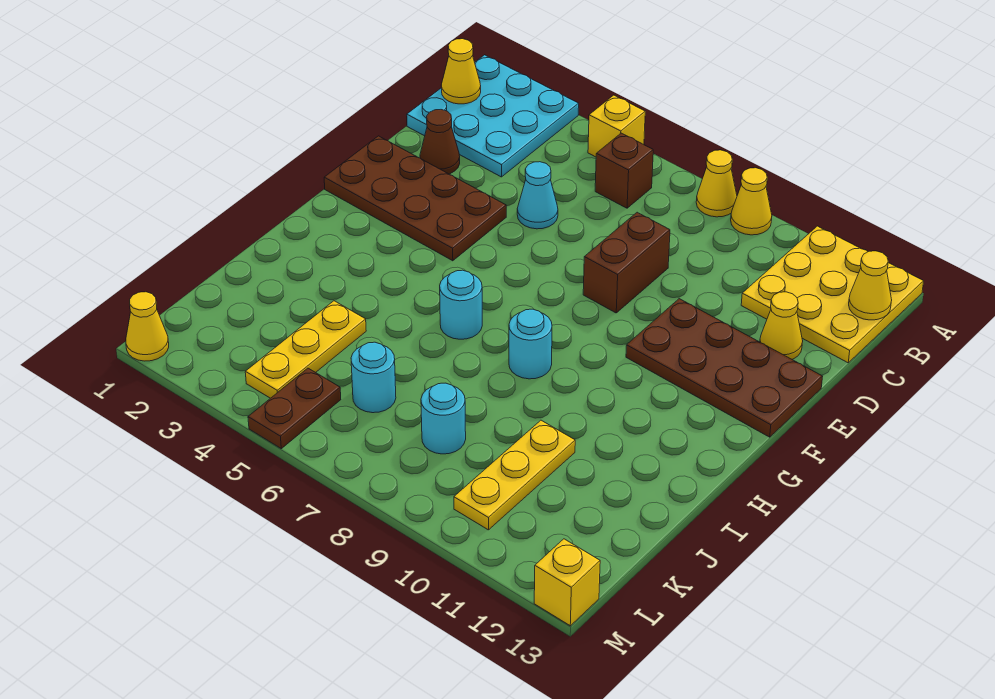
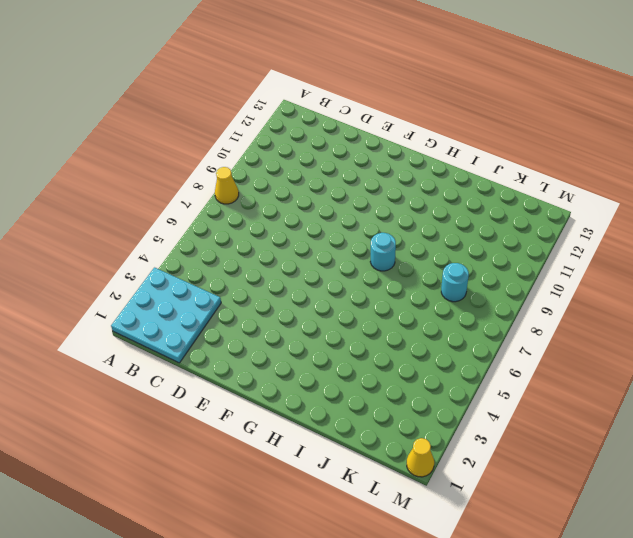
none -> yellow 1x1 brick [588,95,645,157]
none -> yellow 1x1 cone [731,168,772,235]
none -> yellow 3x3 plate [741,226,924,363]

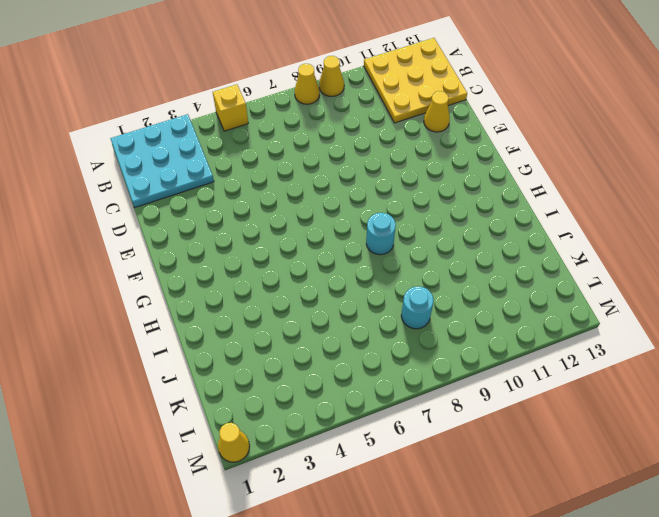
none -> brown 1x1 brick [595,133,653,208]
none -> brown 1x1 cone [420,110,460,174]
none -> cyan 1x1 cone [517,162,558,229]

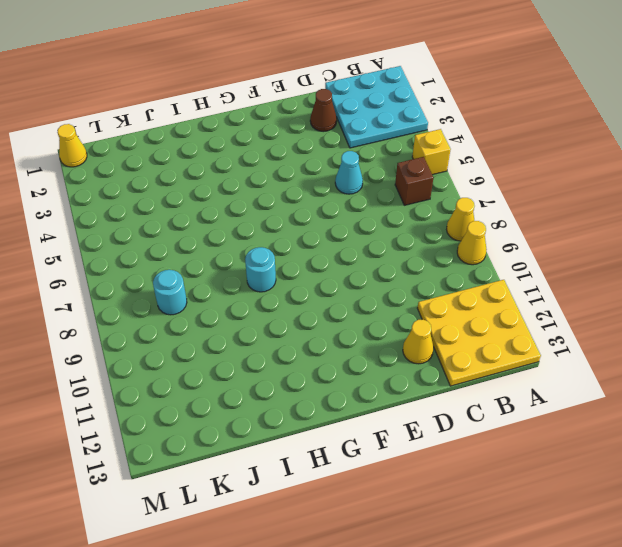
none -> brown 1x2 brick [583,212,670,313]
none -> brown 2x4 plate [324,136,506,261]
none -> brown 2x4 plate [626,299,823,437]

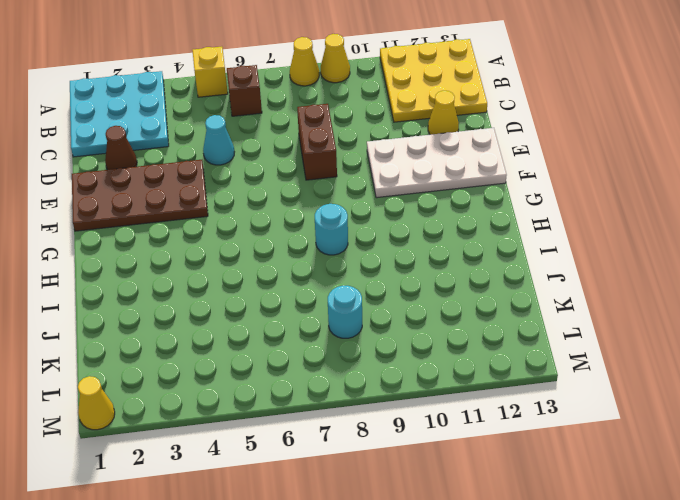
white 2x4 plate [367,128,507,198] -> brown 2x4 plate [626,299,823,437]
none -> cyan 1x1 round brick [440,270,482,339]
none -> yellow 1x3 plate [245,301,366,398]
none -> yellow 1x3 plate [454,420,575,530]

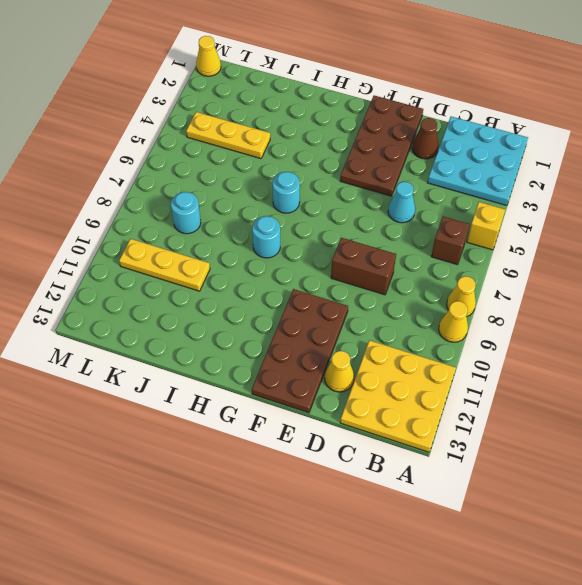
none -> cyan 1x1 round brick [351,342,396,413]
none -> brown 1x2 plate [248,368,341,449]
none -> yellow 1x1 brick [534,539,600,626]

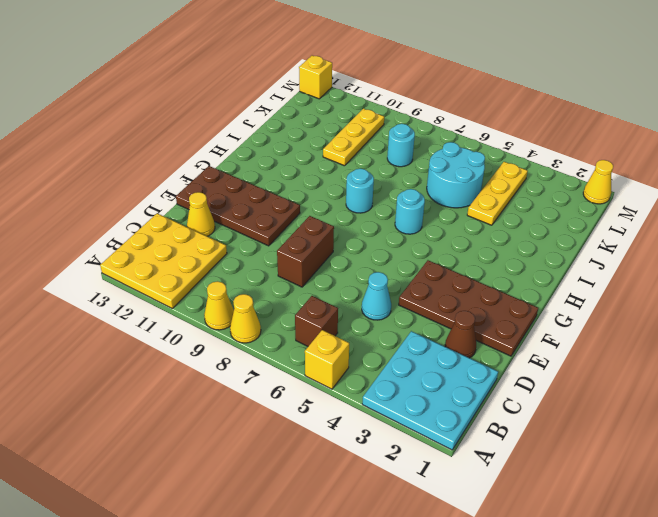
cyan 2x2 round brick [427,142,485,208] -> cyan 1x1 round brick [351,342,396,413]
none -> brown 1x2 plate [248,368,341,449]
none -> yellow 1x1 cone [441,39,481,104]
none -> yellow 1x1 cone [849,251,892,320]

